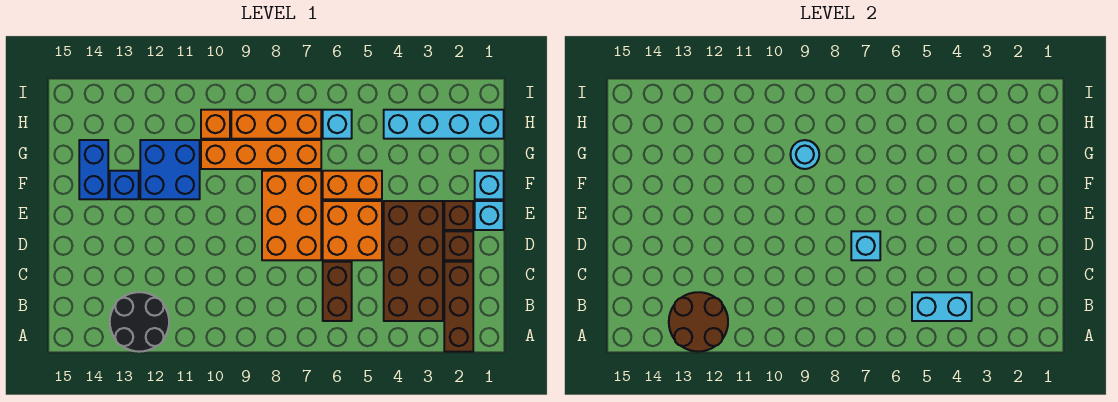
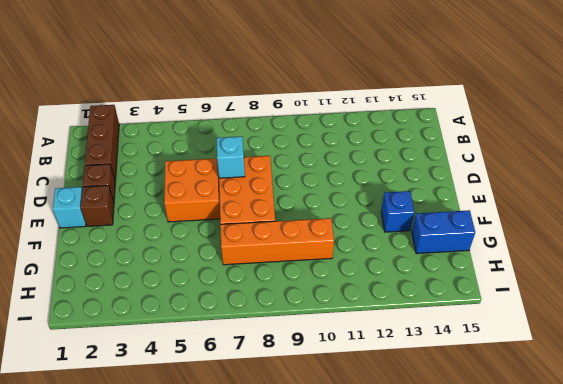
blue 1x2 brick [412,210,475,254] -> blue 1x2 brick turned to [79,140,108,199]
none -> black 2x2 round brick [110,292,169,352]
none -> brown 2x4 brick [384,201,443,321]
none -> brown 1x2 brick [323,262,352,321]

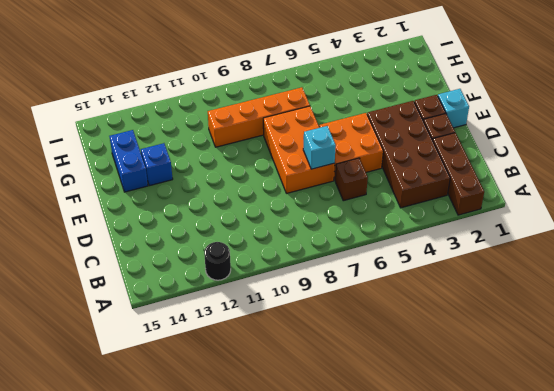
black 1x1 round brick [204,242,231,280] -> black 2x2 round brick [110,292,169,352]
brown 1x1 brick [335,158,368,201] -> brown 1x2 brick [323,262,352,321]
none -> cyan 1x1 brick [475,171,504,199]
none -> orange 1x2 brick [323,171,382,199]
none -> blue 2x2 brick [140,140,200,199]

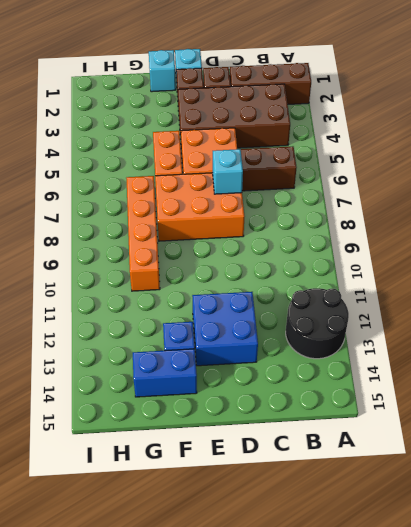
blue 2x2 brick [192,292,258,366] -> blue 2x2 brick moved to [140,140,200,199]
none -> cyan 1x4 brick [384,110,504,139]
none -> cyan 1x1 brick [323,110,352,139]
none -> orange 1x3 brick [231,110,321,139]

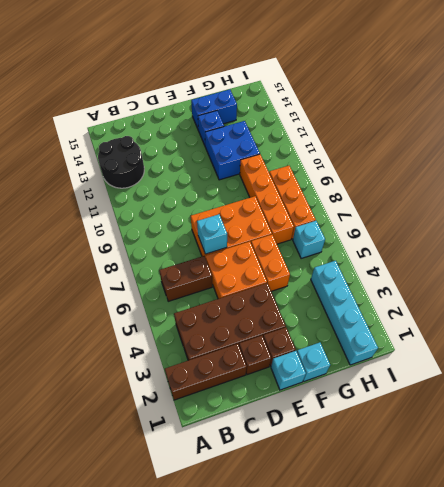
none -> orange 1x1 brick [201,110,230,139]
none -> brown 2x2 round brick [669,292,728,352]
none -> cyan 1x2 brick [912,292,972,321]

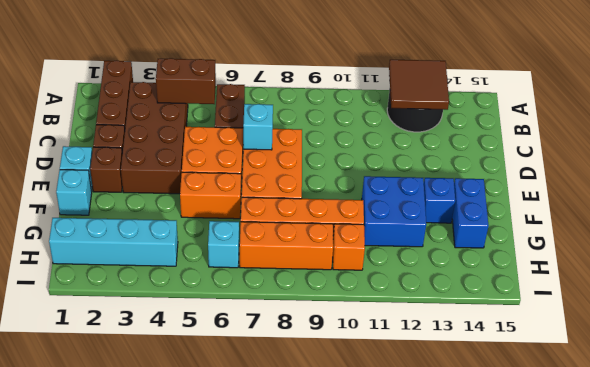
brown 2x2 tile [389,59,449,110] -> brown 2x2 round brick [669,292,728,352]
brown 1x2 brick [156,58,216,104] -> cyan 1x2 brick [912,292,972,321]
none -> cyan 1x1 round brick [790,140,819,169]

